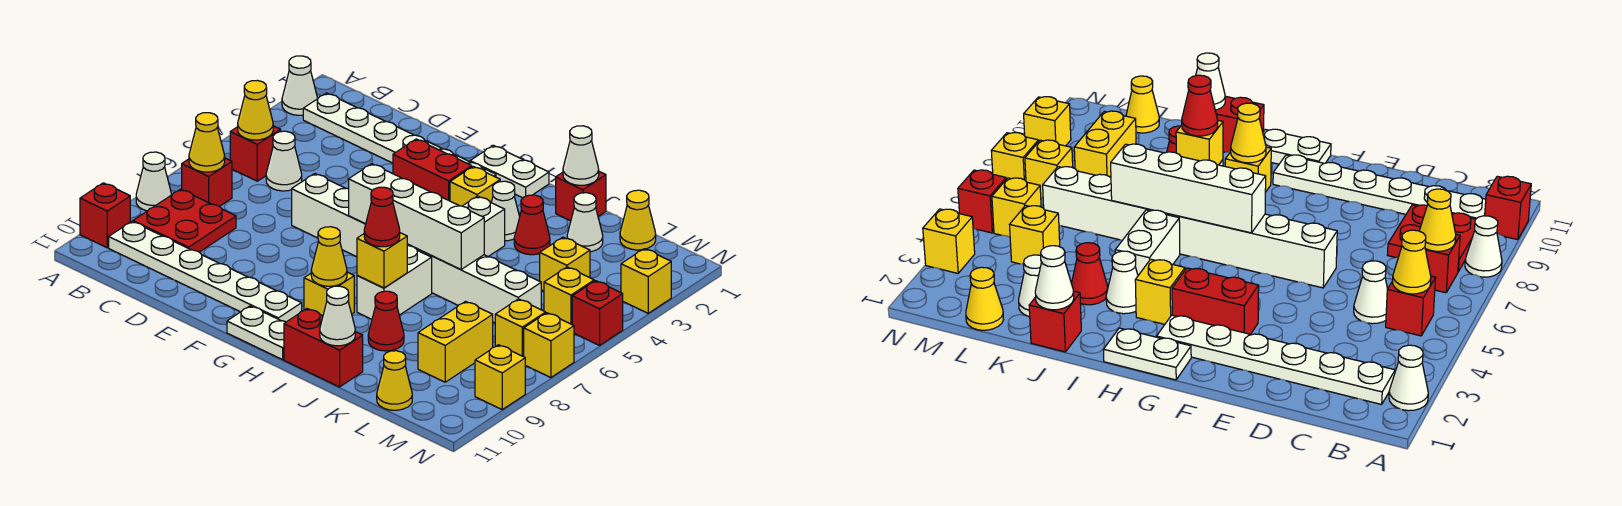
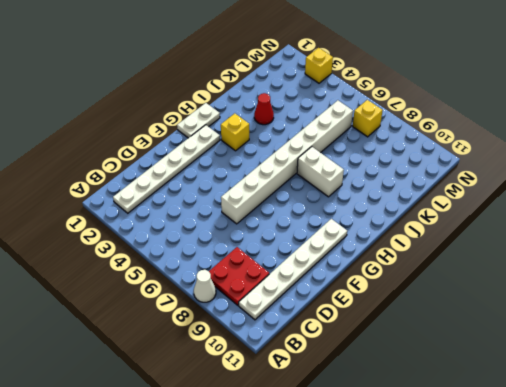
none -> white 1x1 cone [282,56,317,115]
none -> red 1x1 brick [80,183,130,248]
none -> red 1x1 brick [230,126,281,181]
none -> red 1x1 brick [182,158,232,206]

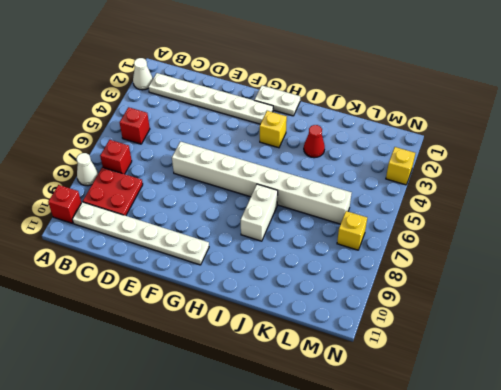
none -> white 1x1 cone [266,131,302,191]
none -> red 1x2 brick [393,139,472,201]
none -> white 1x2 plate [227,306,286,360]
none -> yellow 1x1 brick [304,272,354,316]

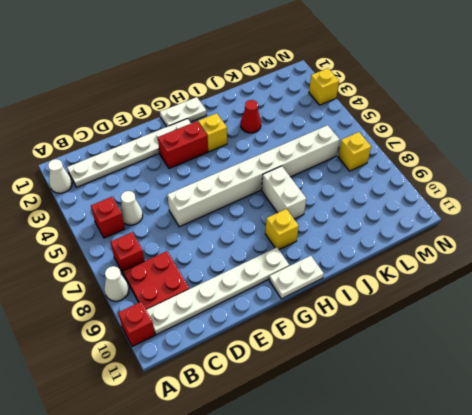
none -> white 1x1 cone [491,181,520,241]
none -> white 1x2 brick [463,196,505,256]
none -> red 1x2 brick [284,309,363,387]
none -> red 1x1 brick [556,172,606,221]

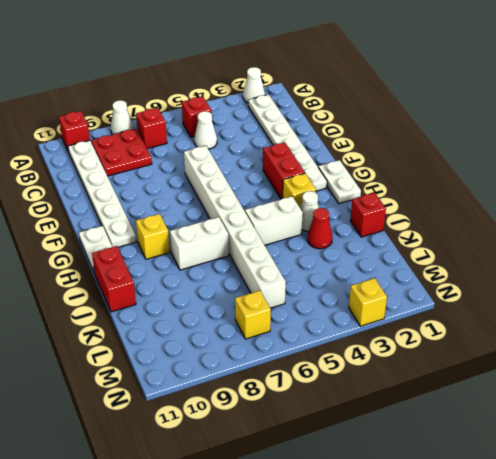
none -> red 1x1 cone [368,291,404,351]
none -> white 1x1 cone [567,193,603,252]
none -> yellow 1x1 cone [620,190,656,250]
none -> yellow 1x1 brick [540,237,590,291]

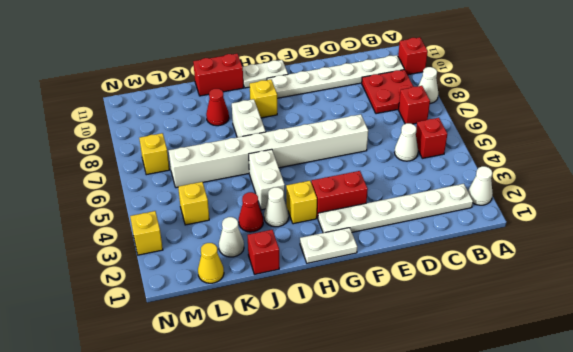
none -> yellow 1x2 brick [418,301,493,382]
none -> yellow 1x1 cone [377,351,412,410]
none -> yellow 1x1 brick [544,267,594,324]
none -> red 1x1 brick [572,281,623,345]

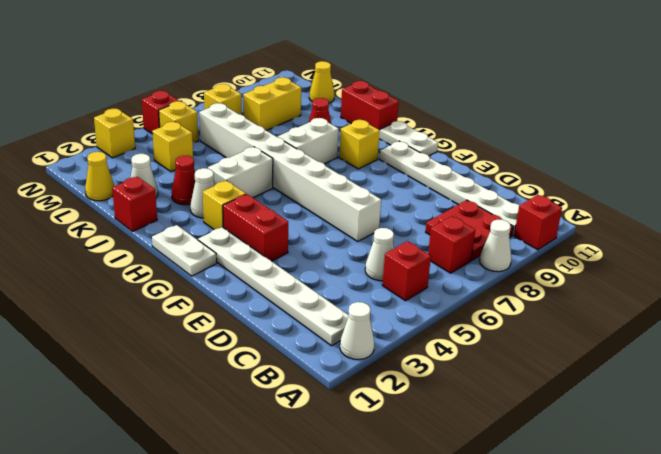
none -> yellow 1x1 brick [524,313,574,378]
none -> yellow 1x1 brick [475,345,525,409]
none -> yellow 1x1 cone [238,80,273,140]
none -> yellow 1x1 cone [189,113,225,172]

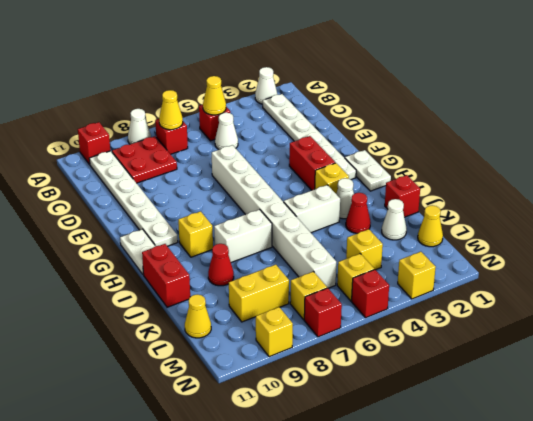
red 1x1 brick [304,288,342,337] -> yellow 1x1 brick [524,313,574,378]
none -> white 1x4 brick [349,164,484,270]
none -> yellow 1x1 cone [311,227,347,286]
none -> yellow 1x1 brick [357,233,407,288]
none -> white 1x1 cone [563,126,599,185]

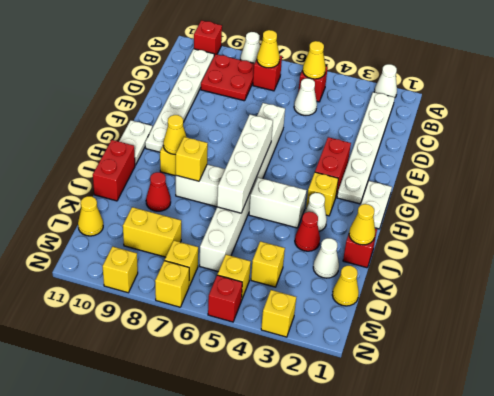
yellow 1x1 cone [349,204,375,245] -> white 1x1 cone [563,126,599,185]
none -> white 1x1 cone [320,286,355,346]
none -> red 1x1 cone [364,187,400,247]

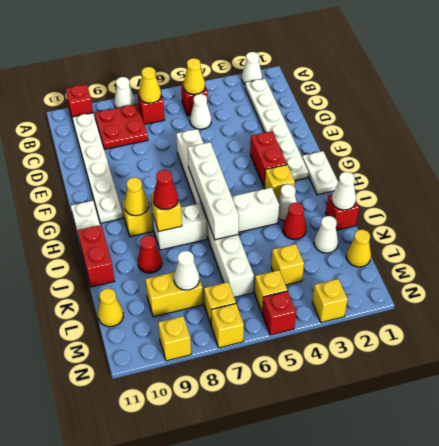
white 1x1 cone [174,251,199,290] -> white 1x1 cone moved to [320,286,355,346]

